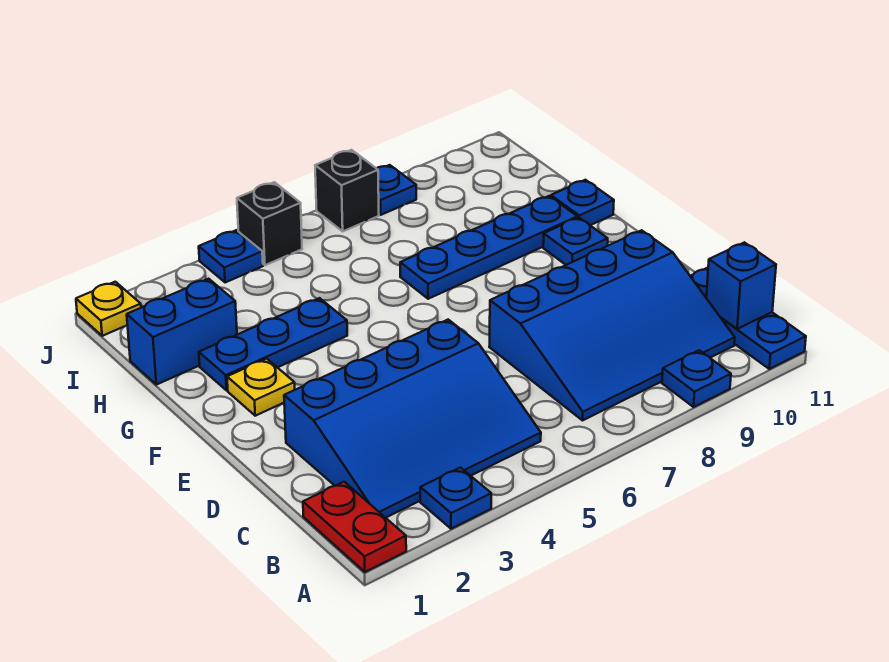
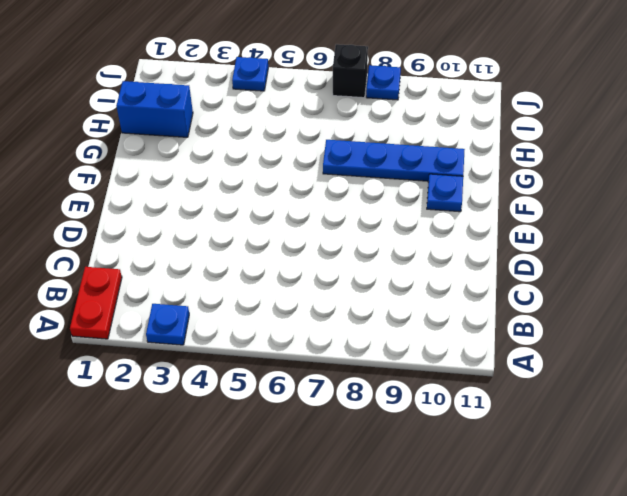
none -> blue 1x1 plate [662,350,731,407]
none -> blue 1x3 plate [690,268,806,369]
none -> blue 3x4 slope [284,320,541,518]

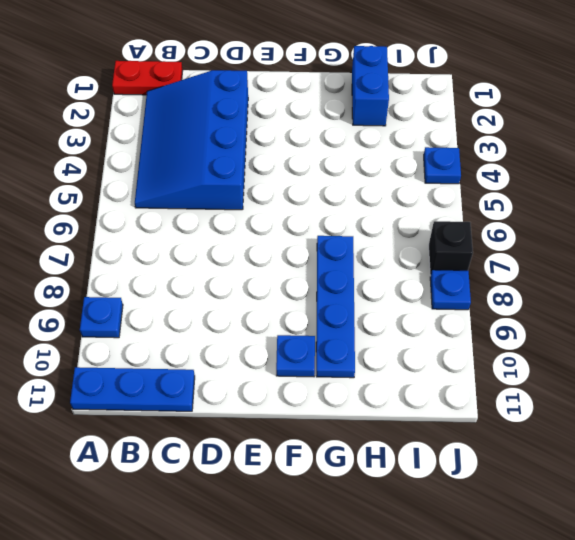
none -> blue 1x1 plate [420,467,491,529]
none -> blue 3x4 slope [489,230,735,420]
none -> yellow 1x1 plate [227,359,295,416]

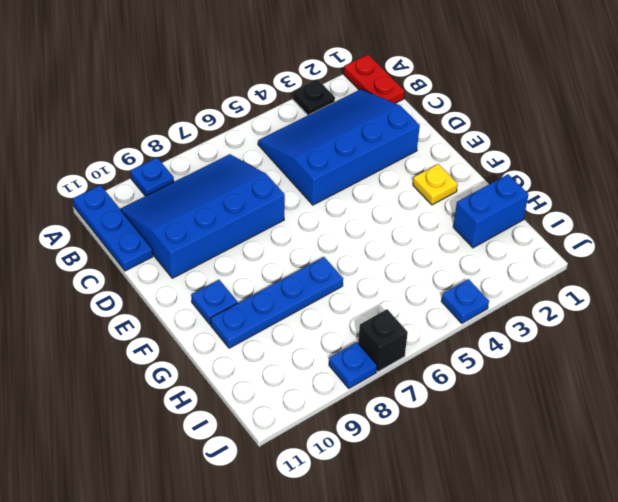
black 1x1 plate [293,79,335,115] -> blue 1x1 plate [420,467,491,529]
none -> blue 1x3 plate [199,298,347,390]
none -> blue 1x1 plate [551,180,614,225]
none -> yellow 1x1 plate [76,282,141,336]

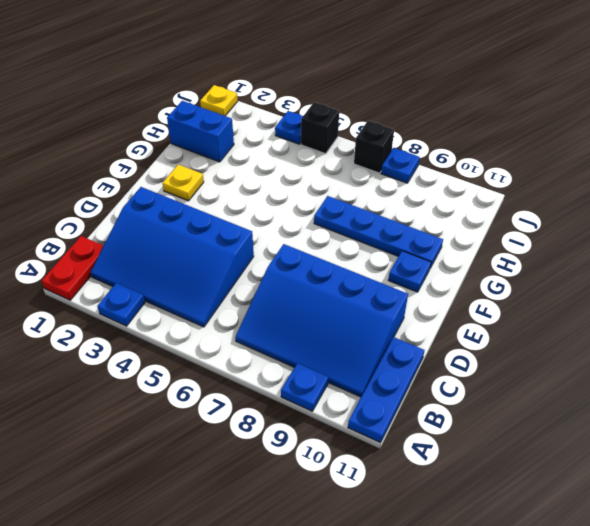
none -> blue 1x3 plate [199,298,347,390]
none -> blue 1x1 plate [551,180,614,225]
none -> blue 1x1 brick [706,242,776,329]

